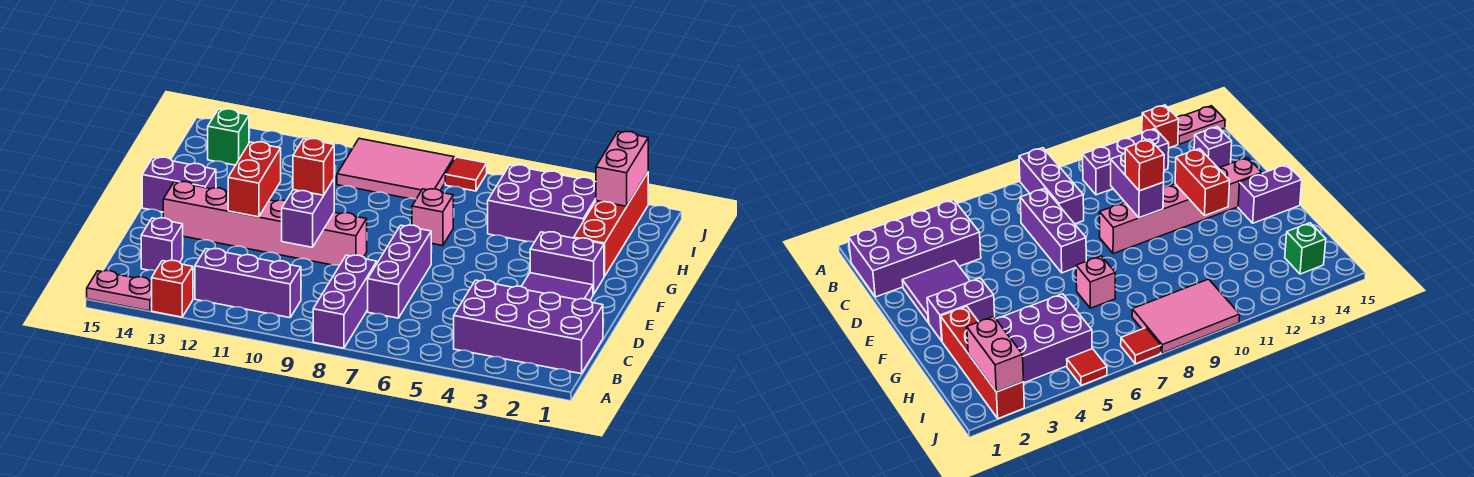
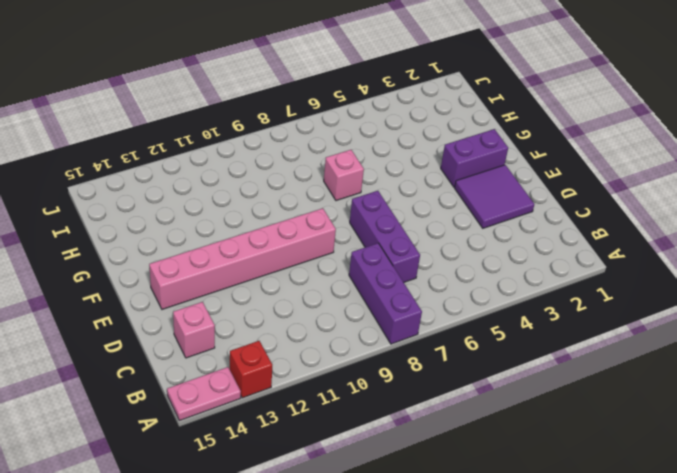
pink 1x1 brick [173,302,215,358] -> purple 1x1 brick [141,218,183,271]
none -> purple 2x4 brick [454,280,603,374]
none -> purple 1x3 brick [195,249,301,318]
none -> purple 1x2 brick [142,157,216,212]

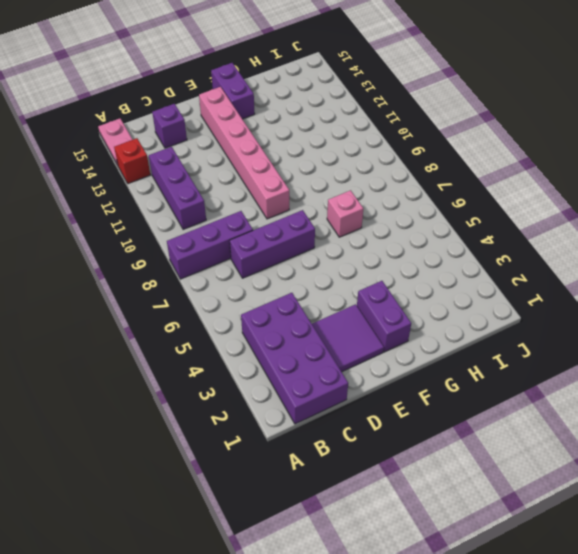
none -> red 1x4 brick [574,173,648,277]
none -> purple 2x3 brick [488,165,596,242]
none -> pink 2x3 tile [337,139,454,199]

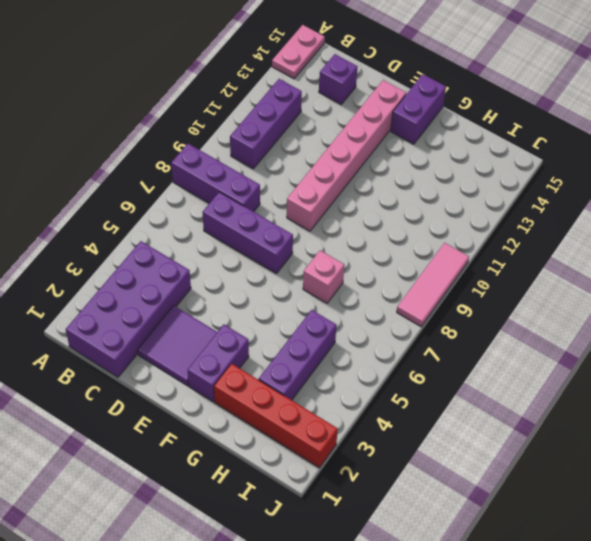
purple 1x3 brick [259,310,337,400] -> purple 2x3 brick [488,165,596,242]
pink 1x3 tile [397,243,469,327] -> pink 2x3 tile [337,139,454,199]
none -> red 1x1 brick [152,260,193,317]
none -> green 1x1 brick [208,109,249,165]
none -> red 1x1 tile [1067,349,1107,385]

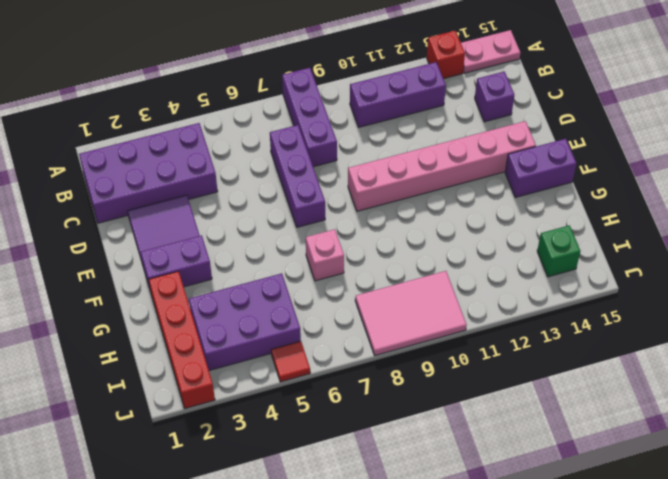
none -> red 1x1 tile [445,157,487,191]
none -> purple 1x2 brick [282,179,334,247]
none -> red 1x2 brick [228,142,281,217]

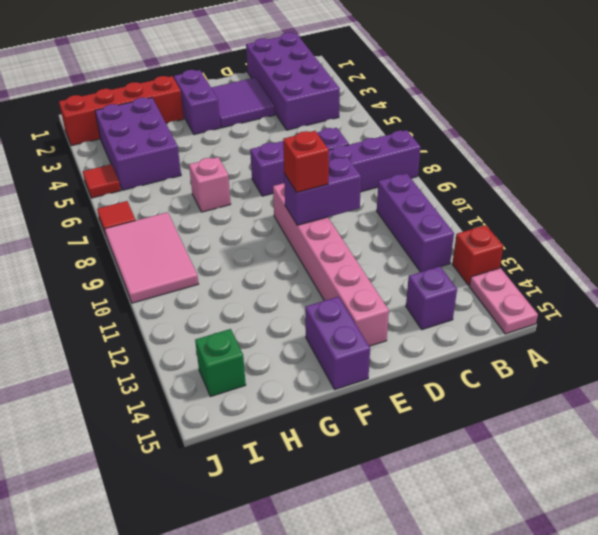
none -> red 1x2 brick [228,142,281,217]
none -> pink 1x2 brick [596,132,648,206]

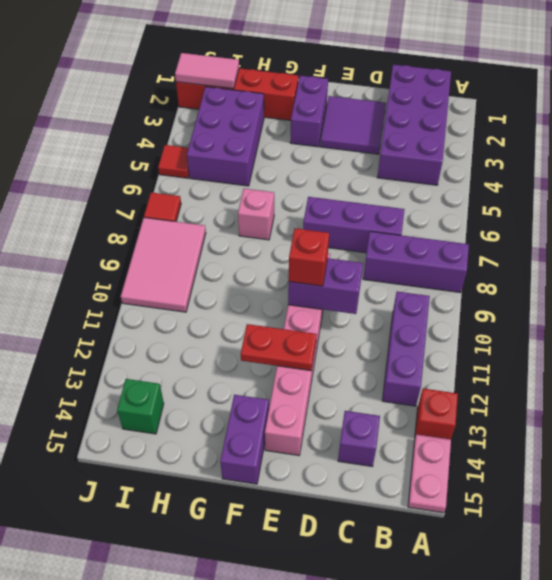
red 1x2 plate [241,324,317,371] -> red 1x2 brick [228,142,281,217]
pink 1x2 tile [175,53,239,89] -> pink 1x2 brick [596,132,648,206]

